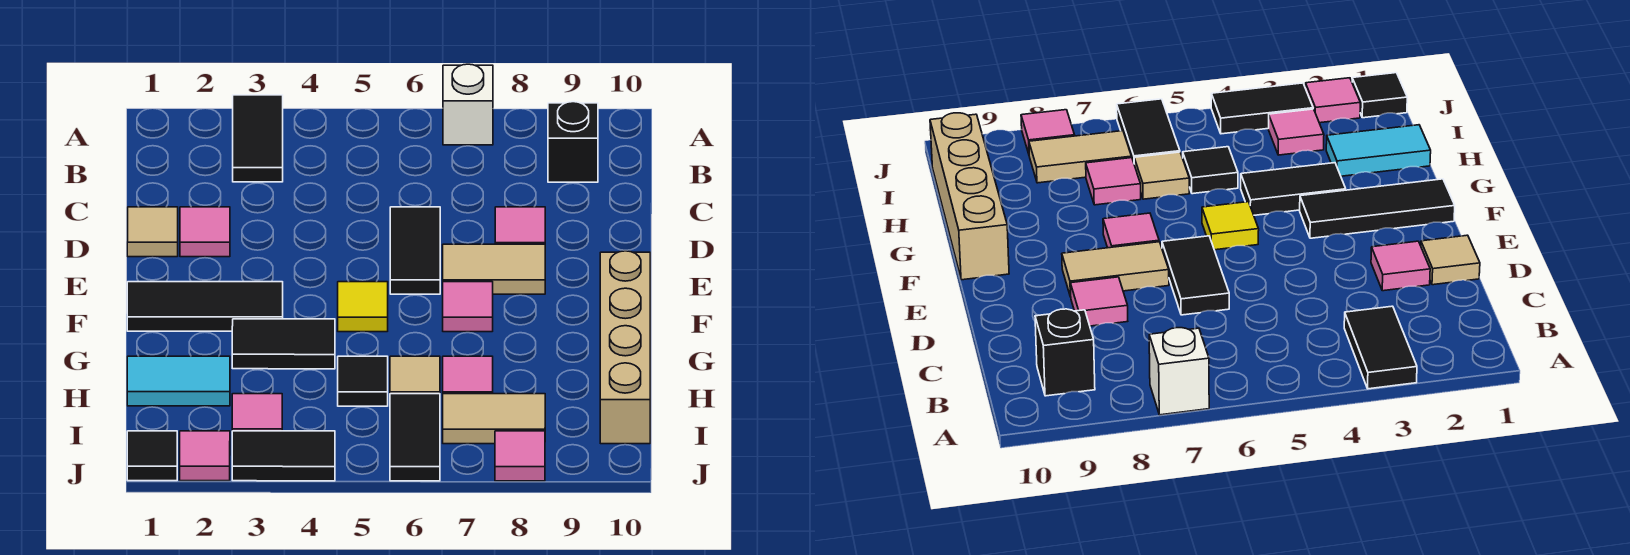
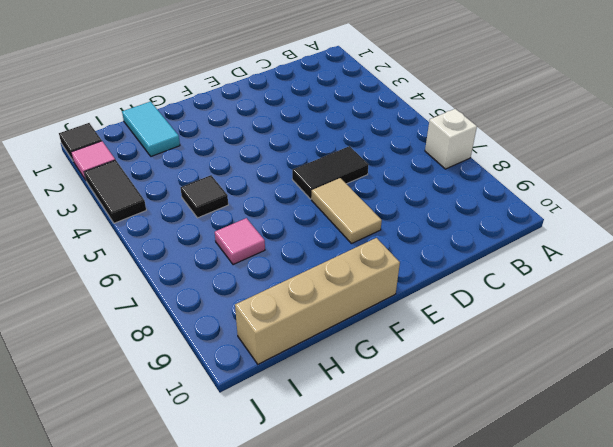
none -> black 1x2 tile [233,95,283,182]
none -> black 1x1 brick [548,102,598,182]
none -> tan 1x1 tile [127,207,178,257]

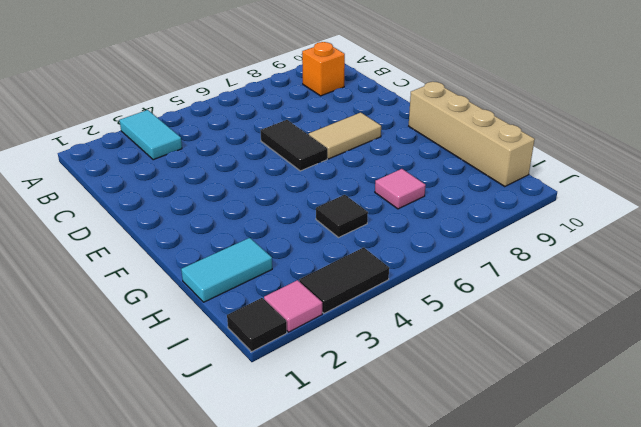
cyan 1x2 tile [120,110,182,160] -> black 1x2 tile [233,95,283,182]
orange 1x1 brick [302,42,345,96] -> black 1x1 brick [548,102,598,182]
none -> white 1x1 brick [443,64,493,145]
none -> tan 1x1 tile [127,207,178,257]
none -> pink 1x1 tile [180,207,230,257]

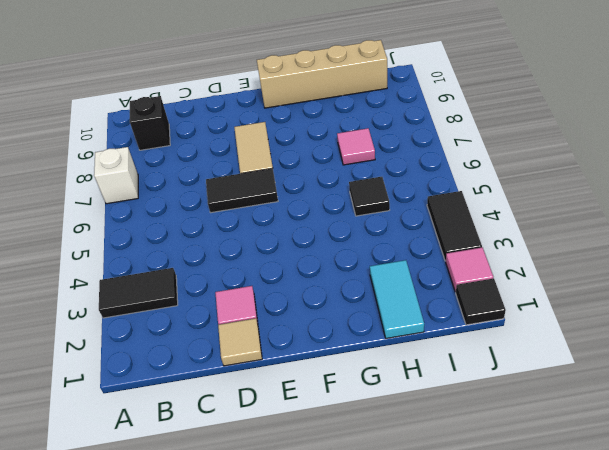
none -> pink 1x1 tile [495,207,545,244]
none -> black 1x3 tile [127,282,283,331]
none -> yellow 1x1 tile [338,282,388,332]

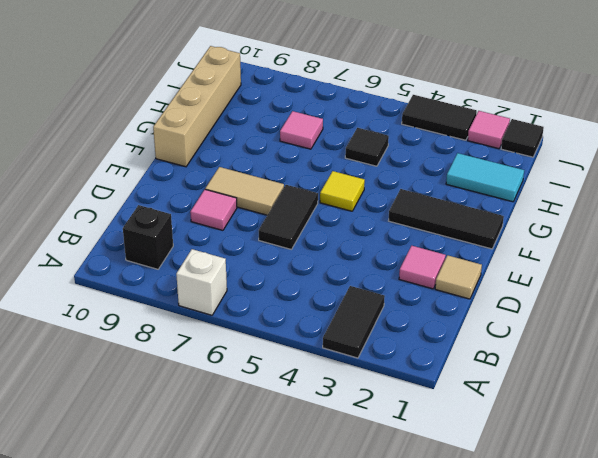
none -> pink 1x1 tile [443,282,493,332]
none -> black 1x2 tile [232,319,335,369]
none -> tan 1x1 tile [390,356,440,394]

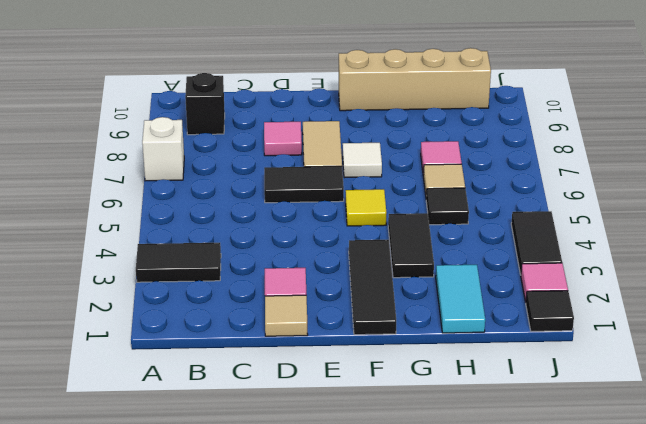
white 1x1 tile [343,143,382,178] -> pink 1x1 tile [443,282,493,332]
none -> pink 1x1 tile [232,394,282,431]
none -> black 1x2 tile [390,394,440,481]
none -> tan 1x2 tile [443,394,545,444]

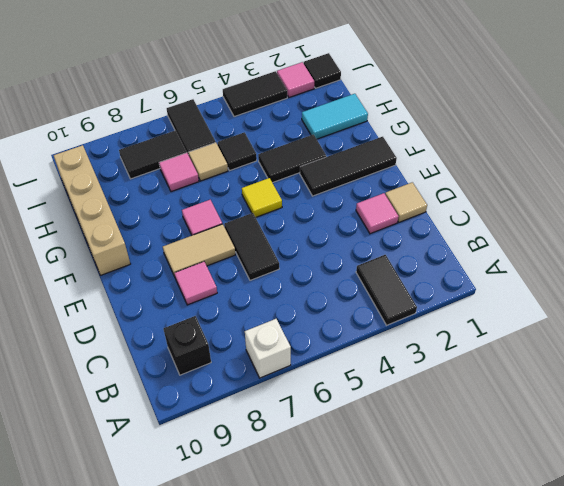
black 1x2 tile [119,130,187,179] -> tan 1x2 tile [443,394,545,444]
none -> pink 1x1 tile [232,394,282,431]
none -> pink 1x1 tile [495,431,545,481]

